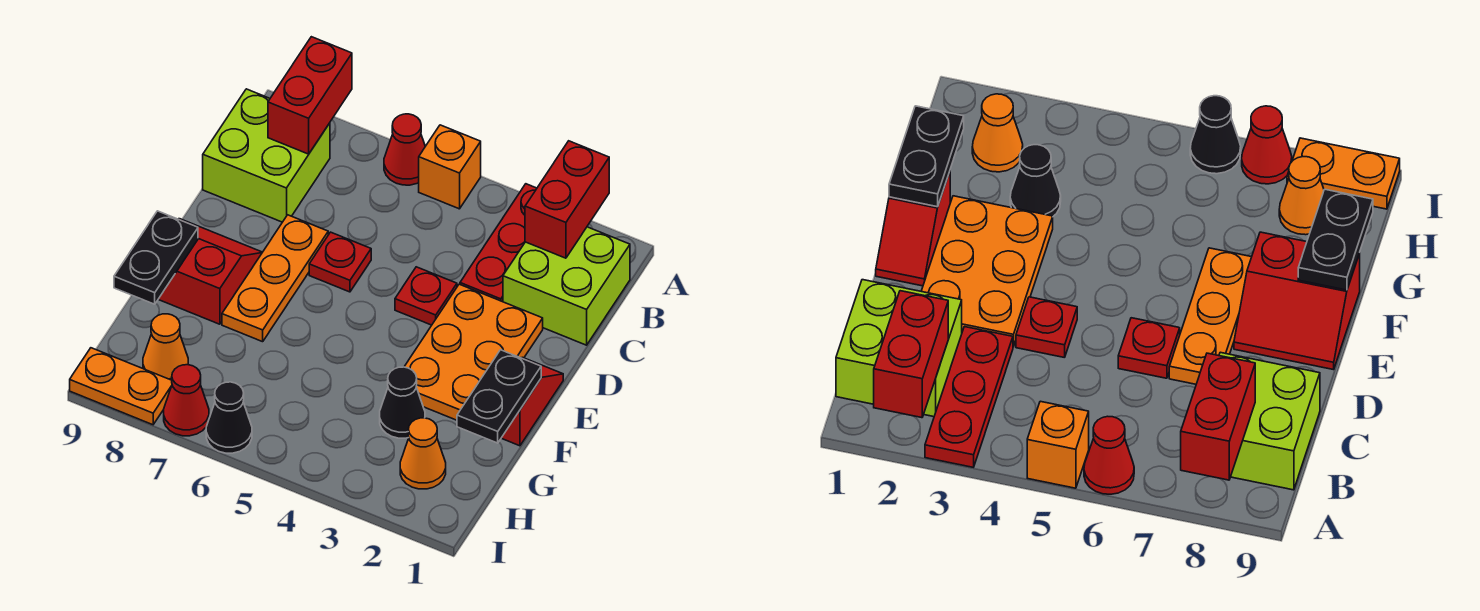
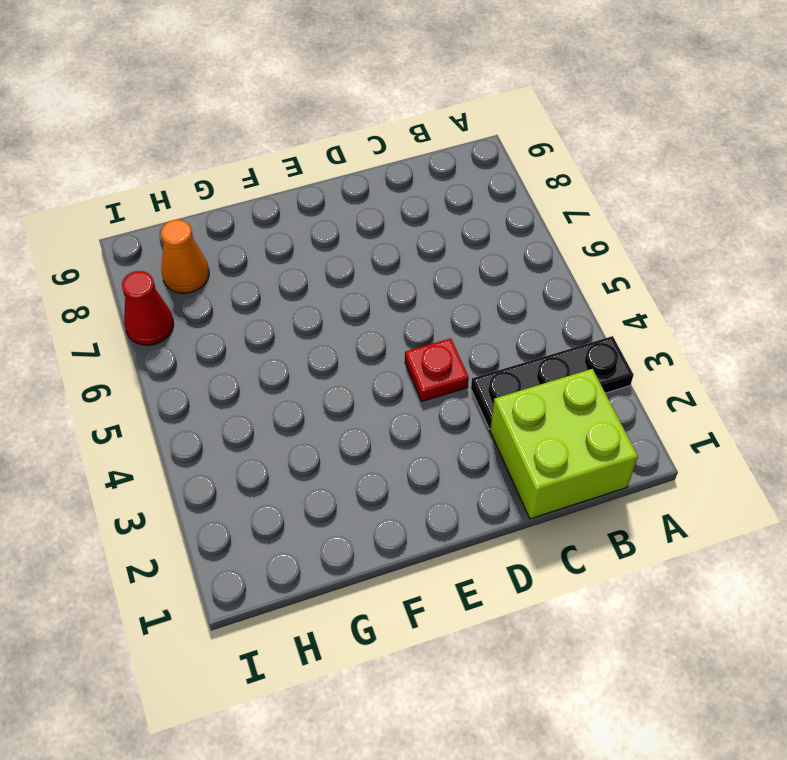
black 1x3 plate [471,336,634,429] -> red 1x3 plate [460,184,537,302]
none -> orange 1x1 brick [419,125,481,209]
none -> red 1x1 cone [384,114,425,185]
none -> lime 2x2 brick [203,89,330,222]

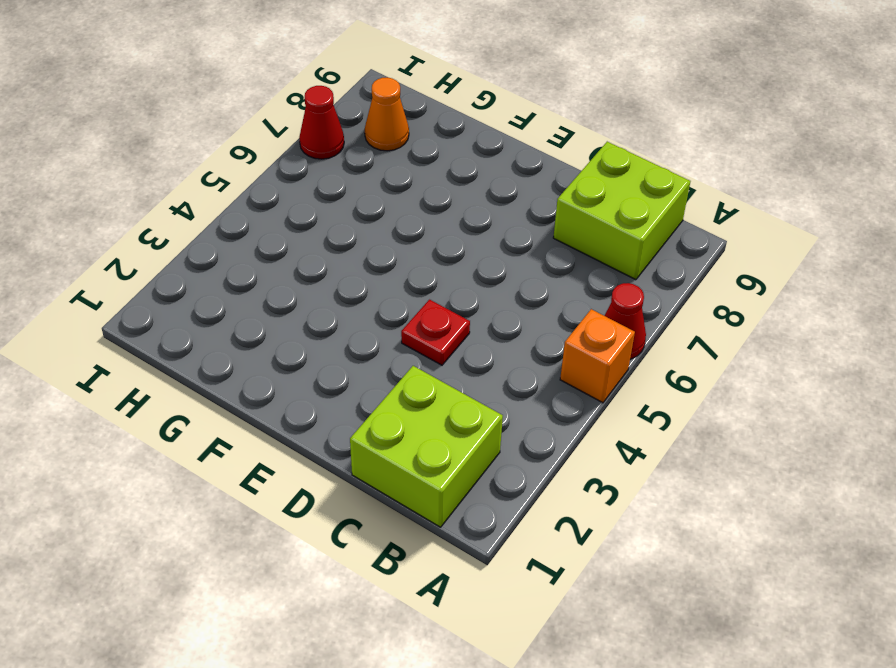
none -> red 1x3 plate [460,184,537,302]
none -> orange 2x3 plate [404,284,543,420]
none -> red 1x1 plate [309,232,371,292]

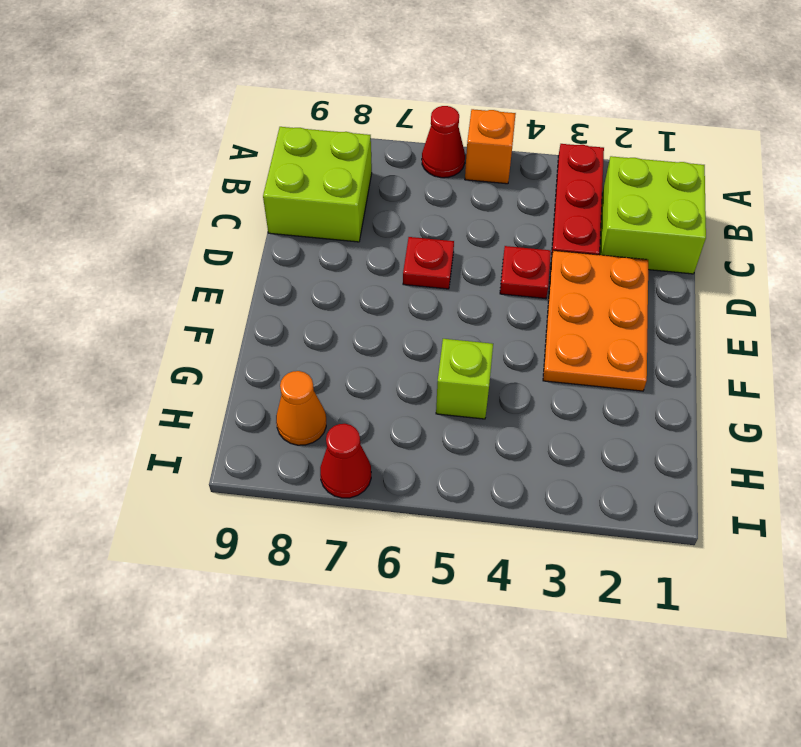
lime 1x1 brick [436,339,493,419] -> none
none -> orange 1x3 plate [222,215,328,342]
none -> red 1x2 slope [502,357,563,446]
none -> red 2x2 slope [158,219,262,324]

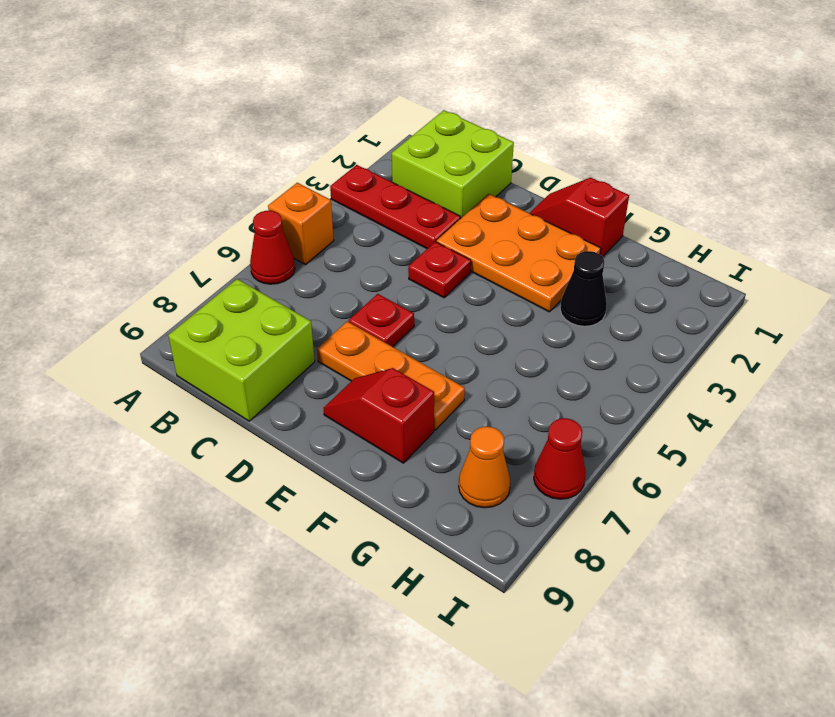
red 1x2 slope [324,368,434,463] -> red 2x2 slope [158,219,262,324]
none -> orange 1x1 cone [400,418,446,489]
none -> black 1x1 cone [206,382,252,453]
none -> orange 1x2 plate [70,348,172,425]

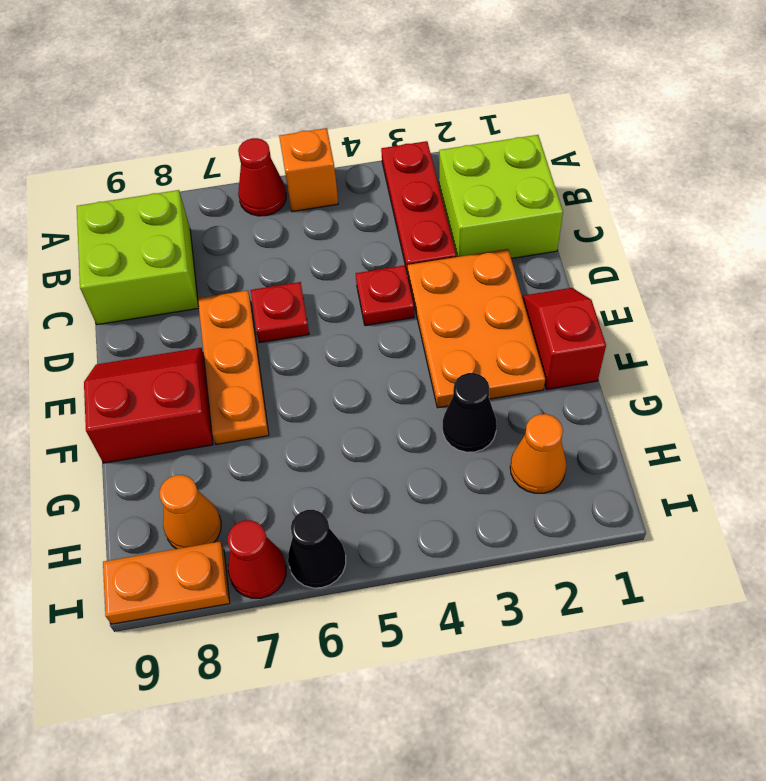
none -> red 1x2 brick [525,141,609,258]
none -> red 1x2 brick [268,37,352,154]
none -> black 1x2 plate [457,350,541,443]

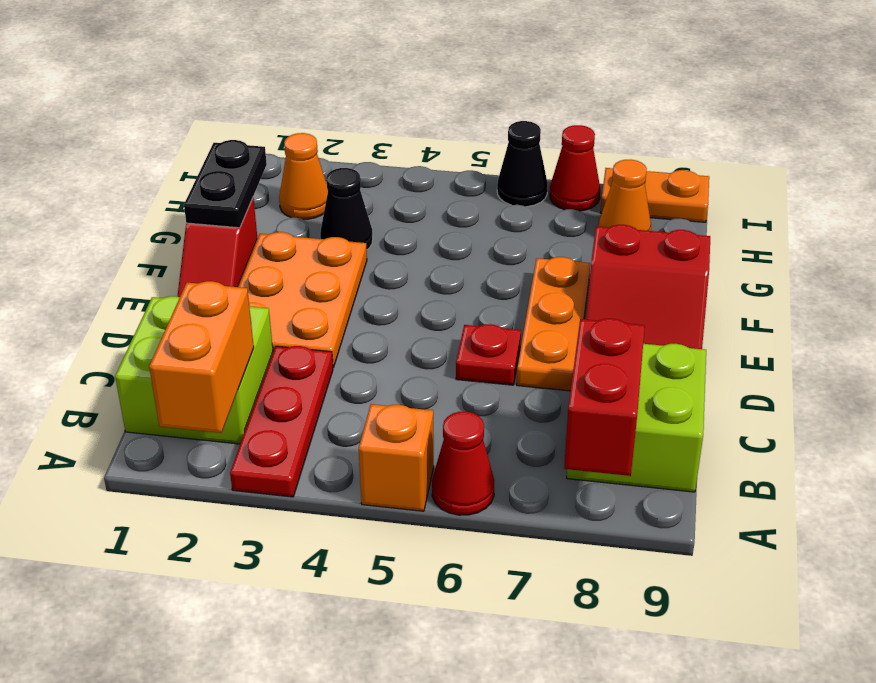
orange 1x2 brick [149,281,254,433] -> red 1x2 brick [525,141,609,258]
none -> red 1x1 plate [395,267,457,325]
none -> black 1x2 plate [114,211,198,304]

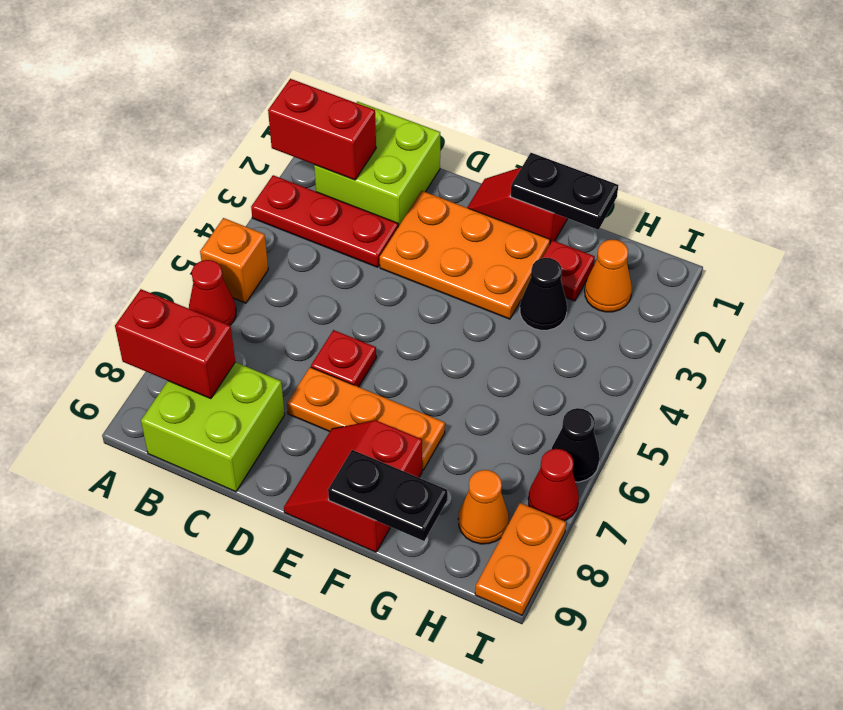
red 1x1 plate [542,240,595,301] -> red 1x1 plate moved to [395,267,457,325]

